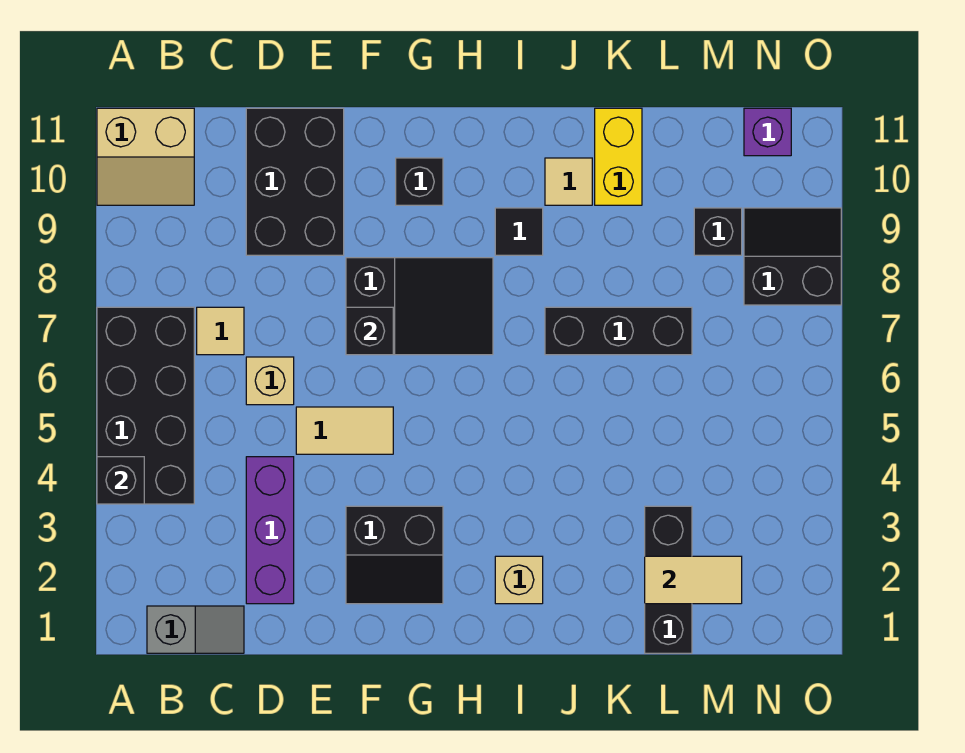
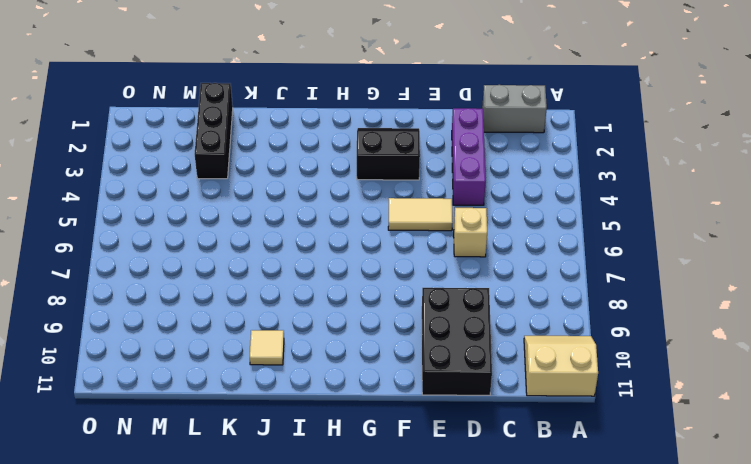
grey 1x2 brick [482,85,547,133] -> grey 1x2 slope [147,606,244,653]
none -> black 2x4 brick [97,307,194,504]
none -> tan 1x1 tile [197,307,244,355]
none -> black 2x3 slope [346,258,493,355]

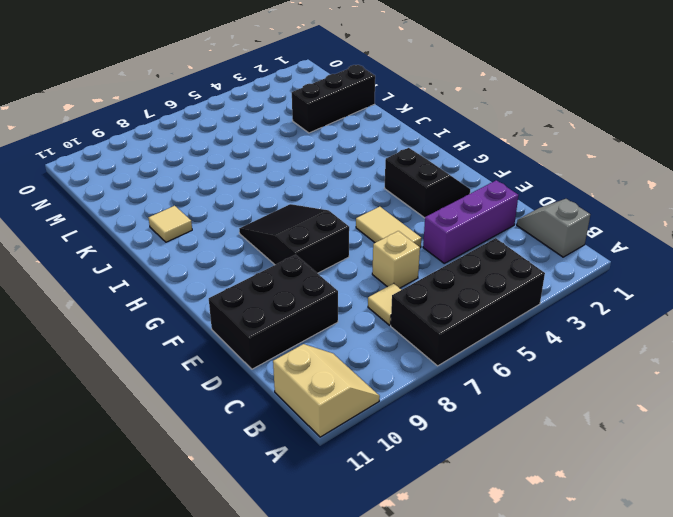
none -> black 1x1 brick [396,158,443,205]
none -> tan 1x1 brick [495,556,543,604]
none -> black 1x1 tile [495,208,543,255]

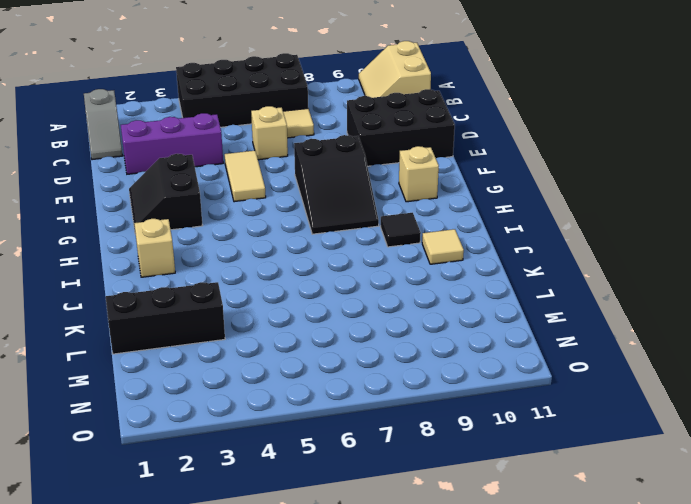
tan 1x1 brick [399,146,439,202] -> black 1x1 brick [396,158,443,205]
none -> black 1x3 brick [545,307,692,355]
none -> yellow 1x2 brick [595,108,642,205]
none -> black 1x1 brick [694,208,742,255]

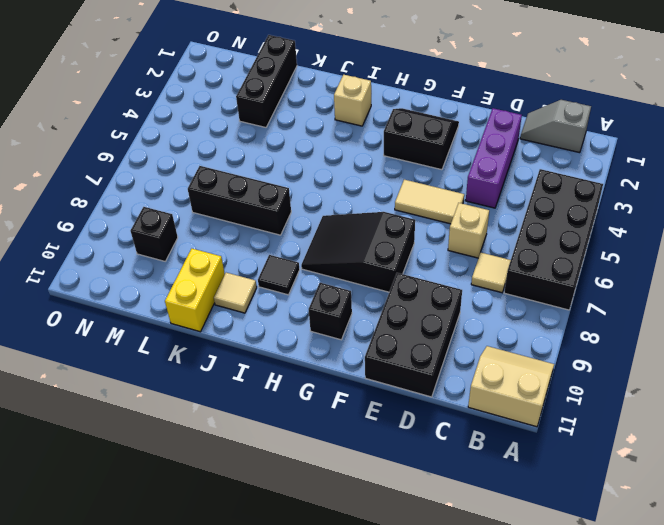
none -> black 2x2 slope [744,208,841,305]
none -> purple 1x1 brick [744,108,791,156]
none -> black 1x1 brick [97,457,144,504]

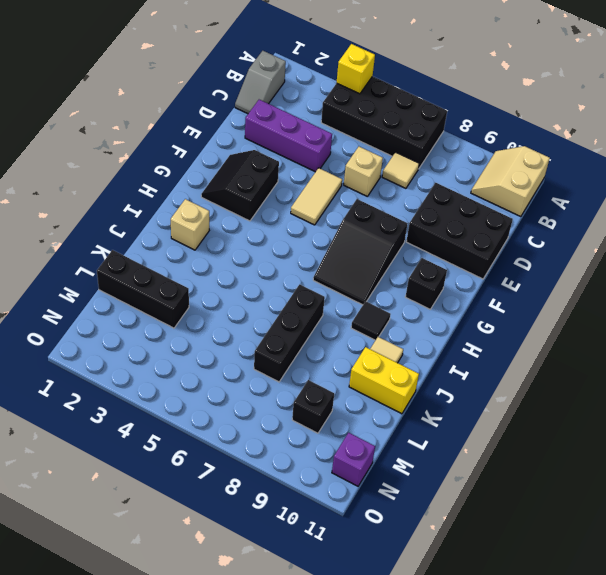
yellow 1x1 brick [337,44,375,94] -> black 1x1 brick [97,457,144,504]
none -> black 2x2 slope [744,208,841,305]
none -> black 1x1 brick [346,307,393,355]
none -> tan 1x2 tile [645,556,742,604]

